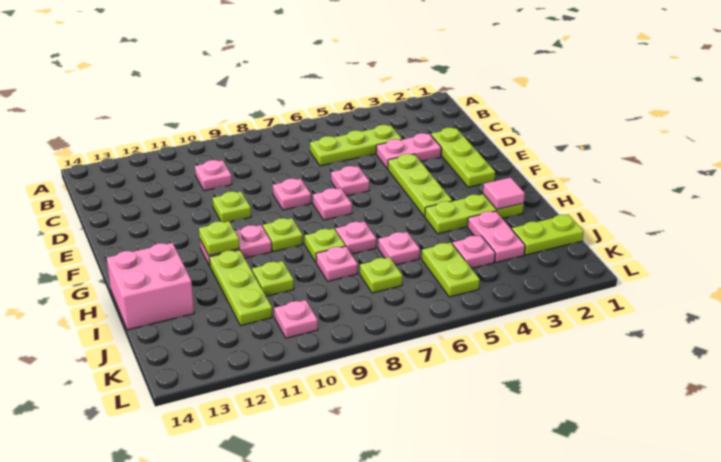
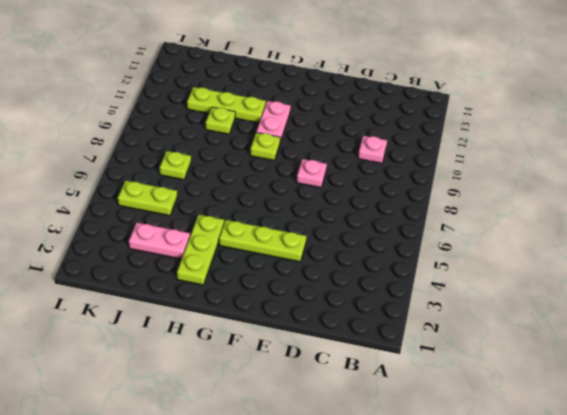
none -> lime 1x3 plate [310,125,402,166]
none -> lime 1x3 plate [431,128,495,187]
none -> pink 1x2 plate [376,133,441,169]

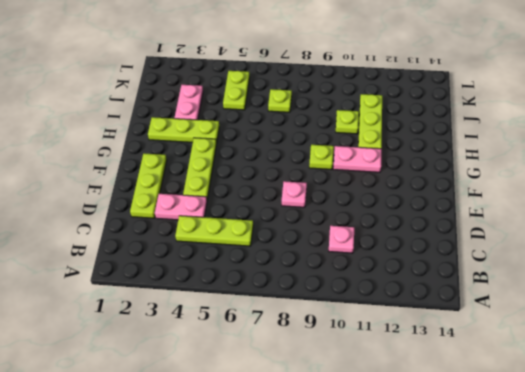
none -> pink 1x1 plate [331,166,369,196]
none -> lime 1x1 plate [213,191,251,222]
none -> pink 1x1 plate [313,188,352,220]

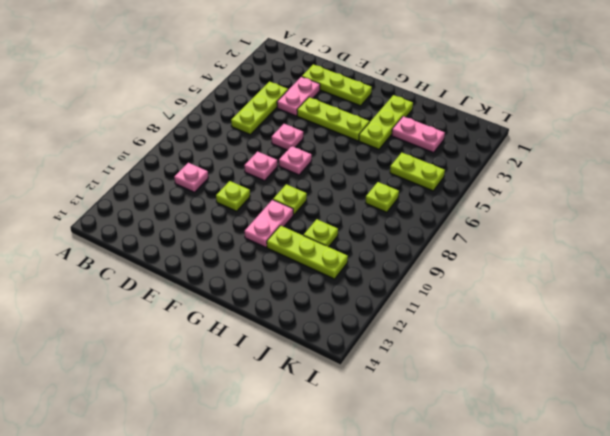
none -> pink 1x1 plate [335,221,376,254]
none -> lime 1x1 plate [305,228,345,262]
none -> pink 2x2 brick [107,243,194,330]

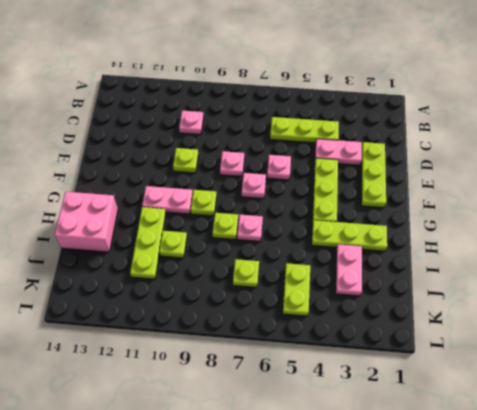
none -> pink 1x1 plate [378,232,420,265]
none -> pink 1x1 plate [316,246,358,281]
none -> lime 1x2 plate [512,214,584,255]

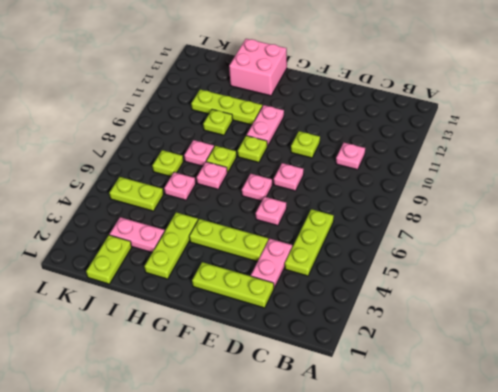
none -> pink 1x1 plate [452,235,495,269]
none -> pink 1x1 plate [274,300,318,338]
none -> lime 1x1 plate [199,221,239,256]

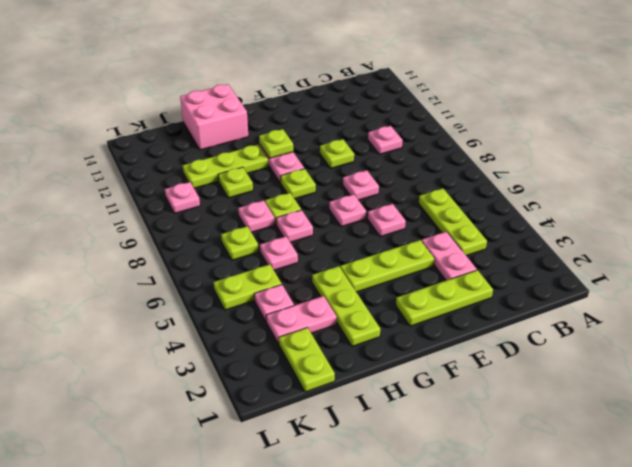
none -> pink 1x1 tile [483,177,525,209]

